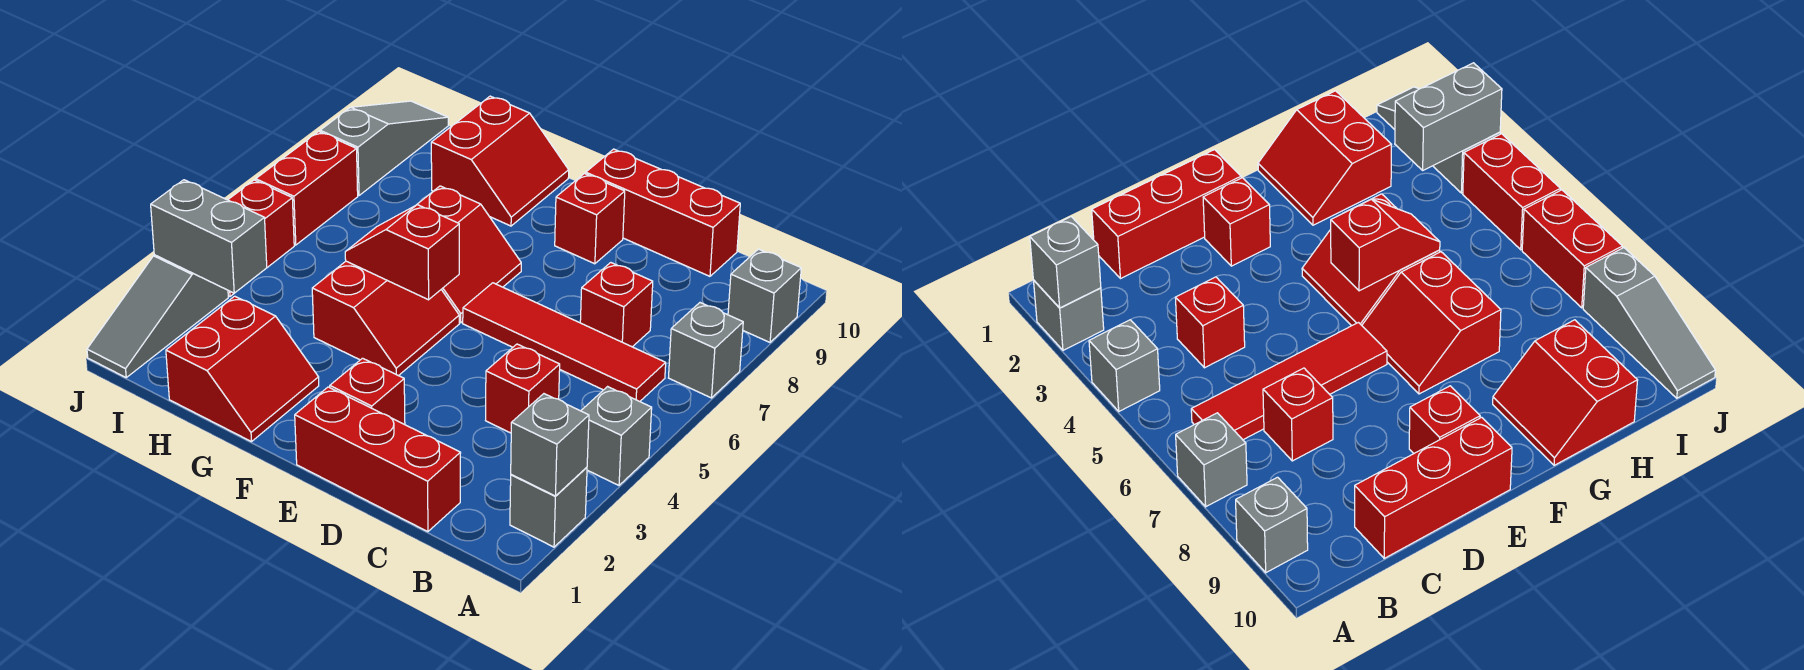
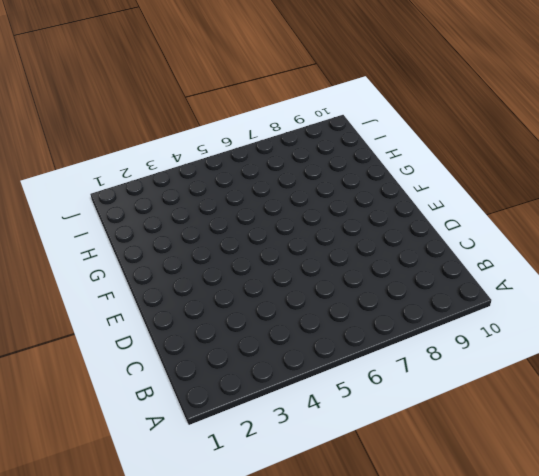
none -> grey 1x1 brick [510,467,587,547]
none -> grey 1x1 brick [581,387,652,485]
none -> grey 1x1 brick [669,303,743,398]

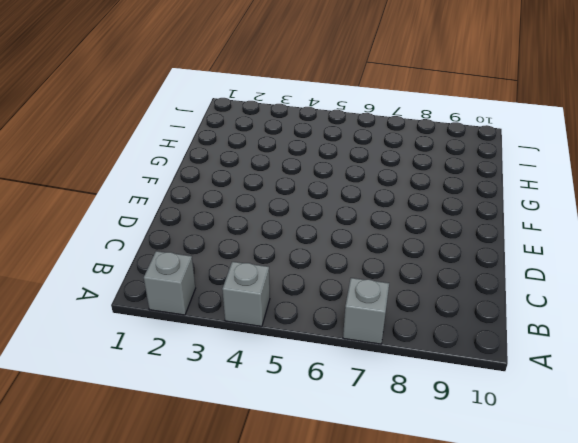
none -> grey 1x1 brick [728,249,801,342]
none -> red 1x4 tile [463,283,666,402]
none -> red 1x3 brick [295,387,461,532]

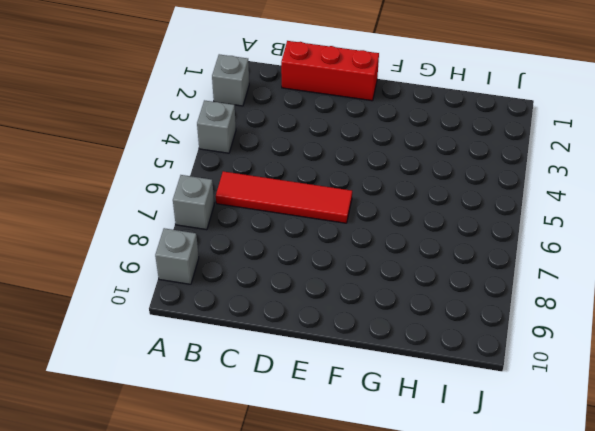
none -> red 1x1 brick [486,344,560,433]
none -> red 1x1 brick [580,263,653,347]
none -> red 1x3 brick [586,149,740,276]

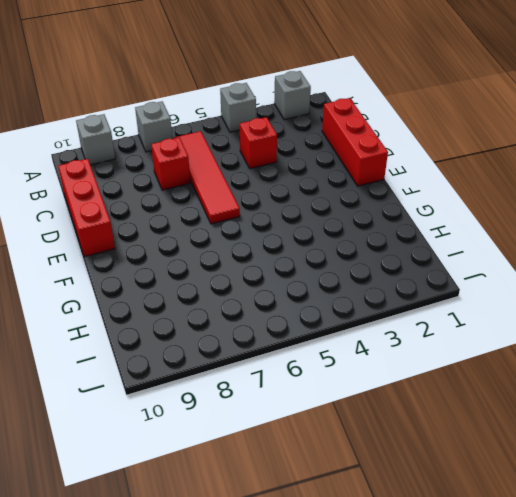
none -> red 1x1 brick [330,358,405,425]
none -> red 1x1 brick [555,174,625,264]
none -> red 2x2 slope [312,261,459,376]

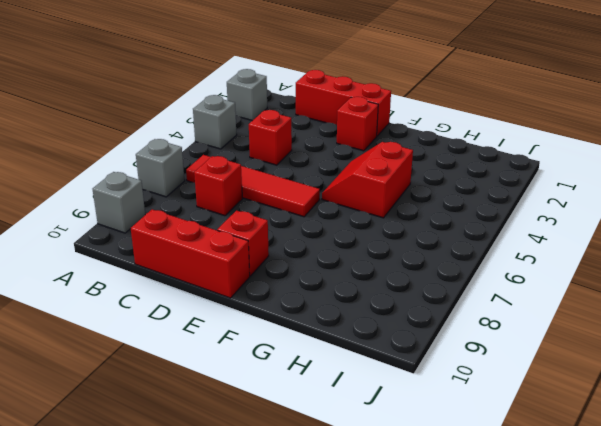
none -> red 2x2 slope [417,186,521,323]
none -> red 2x2 slope [166,296,319,442]
none -> red 2x2 slope [431,96,569,226]

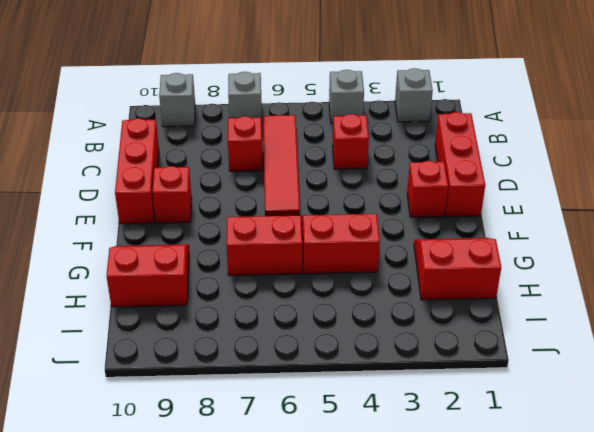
none -> grey 1x3 slope [87,255,228,377]
none -> red 1x2 brick [228,180,294,296]
none -> red 1x2 brick [256,132,358,245]

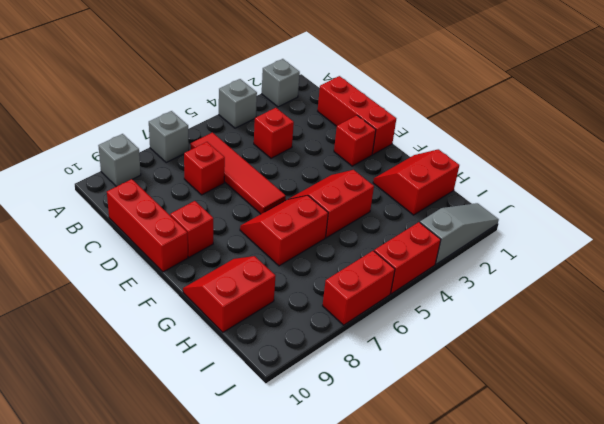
none -> grey 1x3 slope [320,101,448,195]
none -> grey 1x1 brick [511,394,589,496]
none -> red 1x2 slope [345,205,459,300]

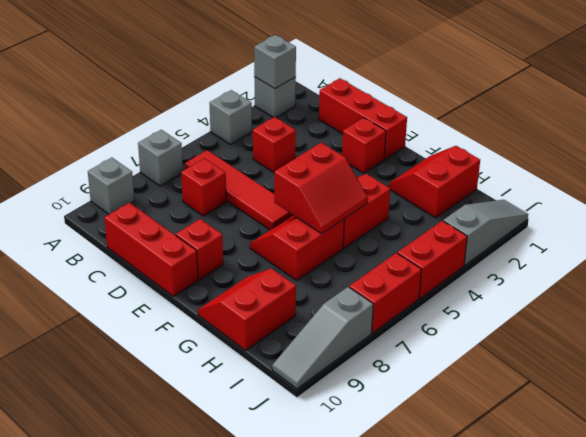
red 2x2 slope [274,143,368,234] -> red 1x2 slope [345,205,459,300]
none -> grey 1x2 brick [151,180,267,293]

